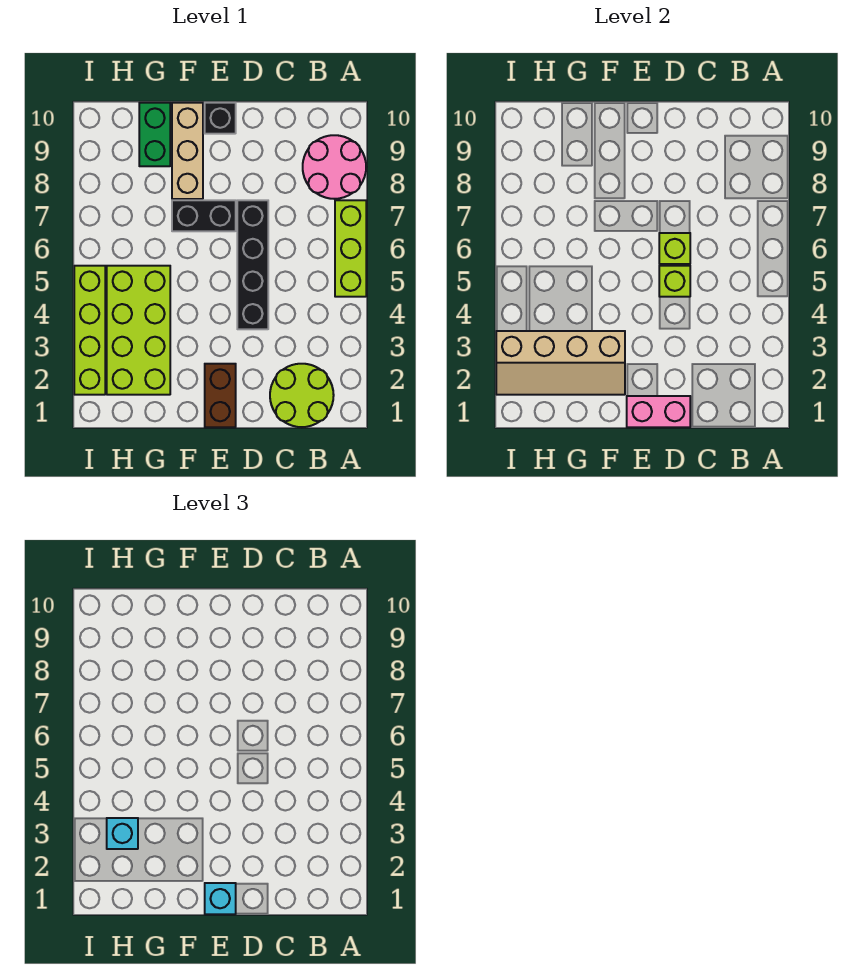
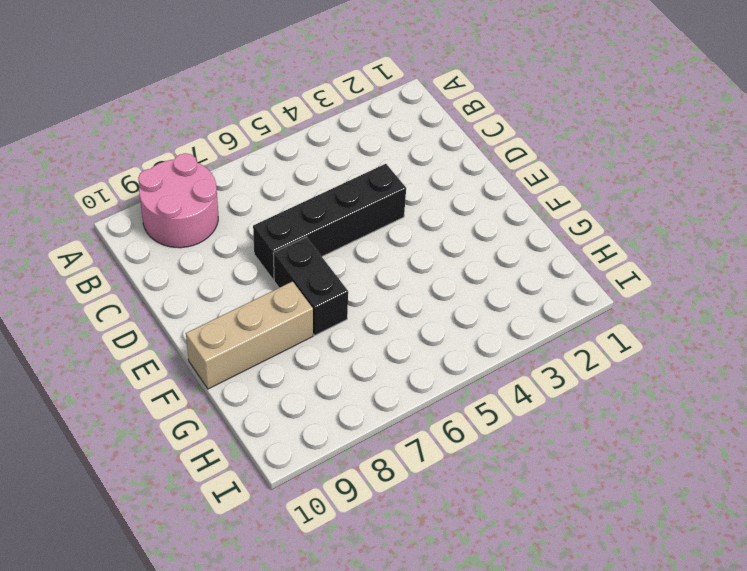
none -> lime 1x3 brick [335,200,366,297]
none -> lime 2x2 round brick [270,364,334,427]
none -> brown 1x2 brick [205,364,236,427]

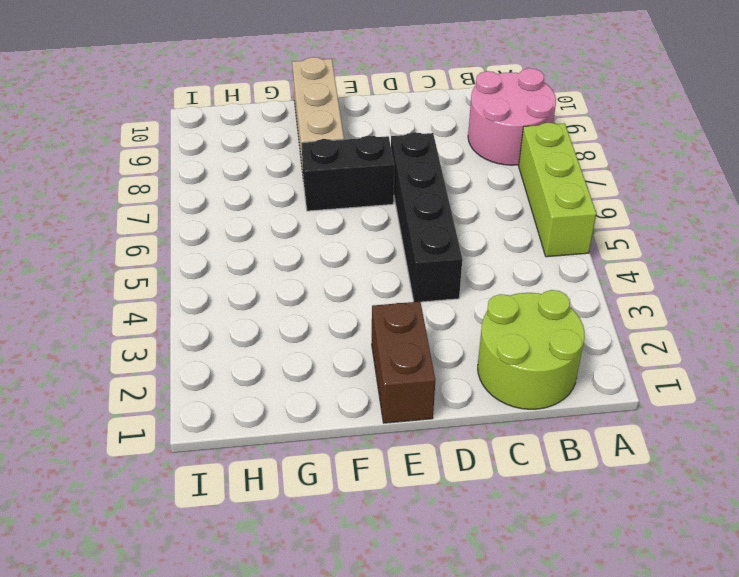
none -> black 1x1 brick [205,103,236,134]
none -> lime 2x4 brick [107,266,170,395]
none -> green 1x2 brick [139,103,170,166]

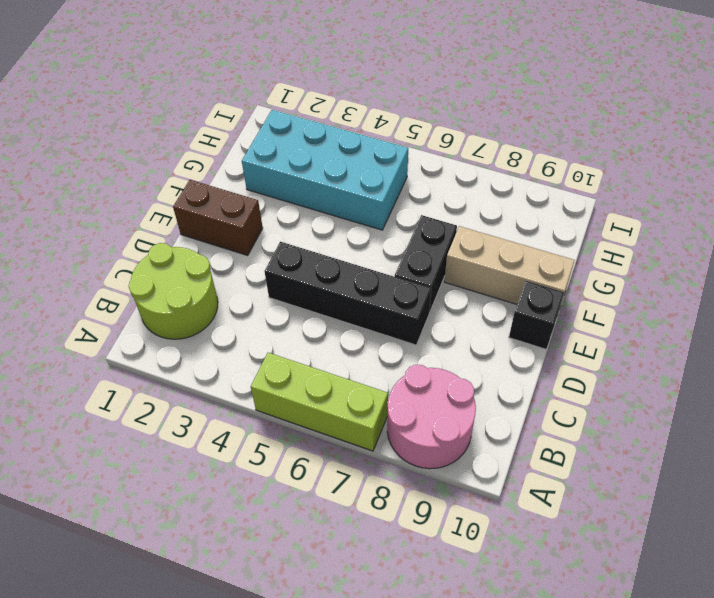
cyan 2x4 brick [242,110,408,230] -> lime 2x4 brick [107,266,170,395]
none -> green 1x2 brick [139,103,170,166]
none -> lime 1x4 brick [74,266,105,395]
none -> pink 1x2 brick [627,396,690,427]

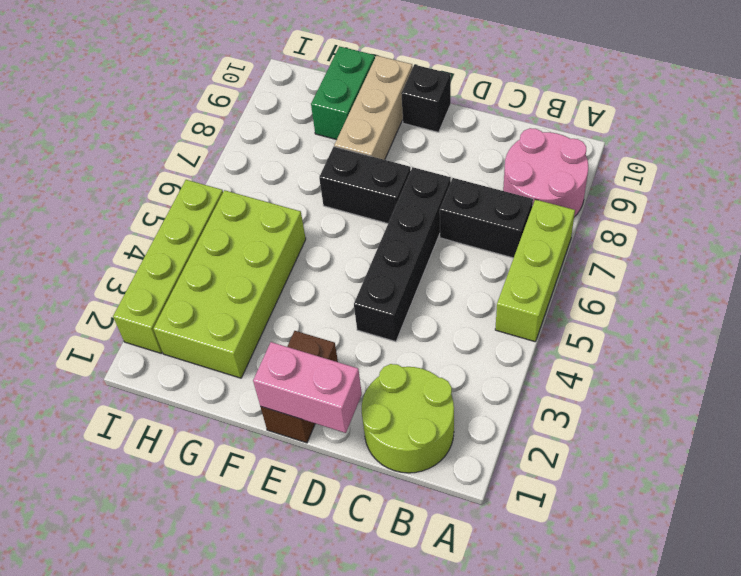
black 1x2 brick [440,178,533,258] -> none
none -> lime 1x1 brick [659,266,690,297]
none -> lime 1x1 brick [659,233,690,264]
none -> tan 2x4 slope [496,331,625,395]

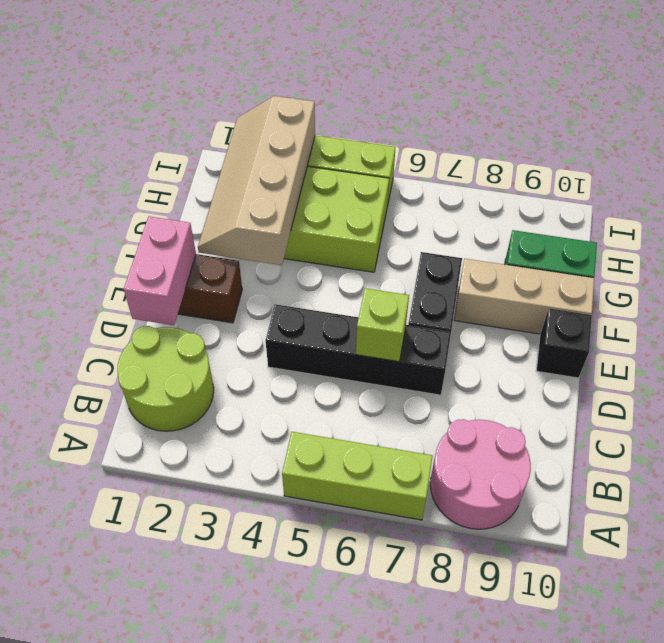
none -> lime 1x1 brick [659,266,690,297]
none -> cyan 1x1 brick [205,883,236,914]
none -> cyan 1x1 brick [107,818,138,849]

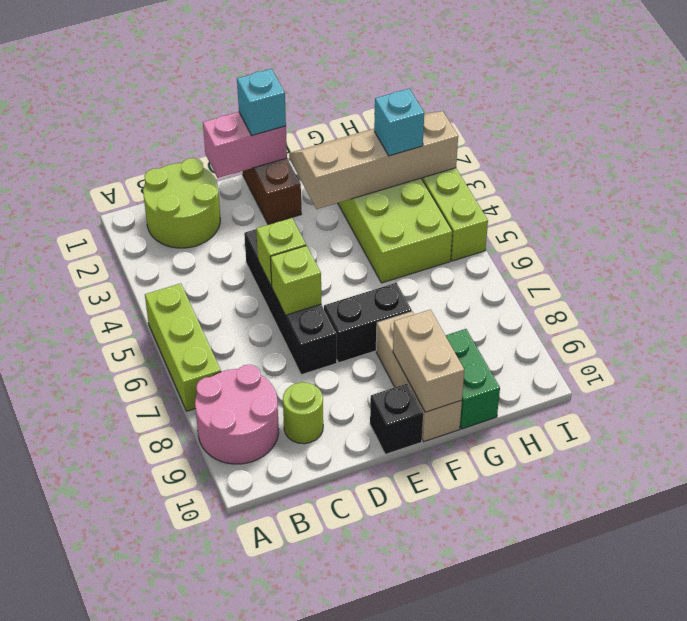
lime 1x1 round brick [283,382,323,444] -> none
tan 1x2 brick [393,309,464,412] -> none

